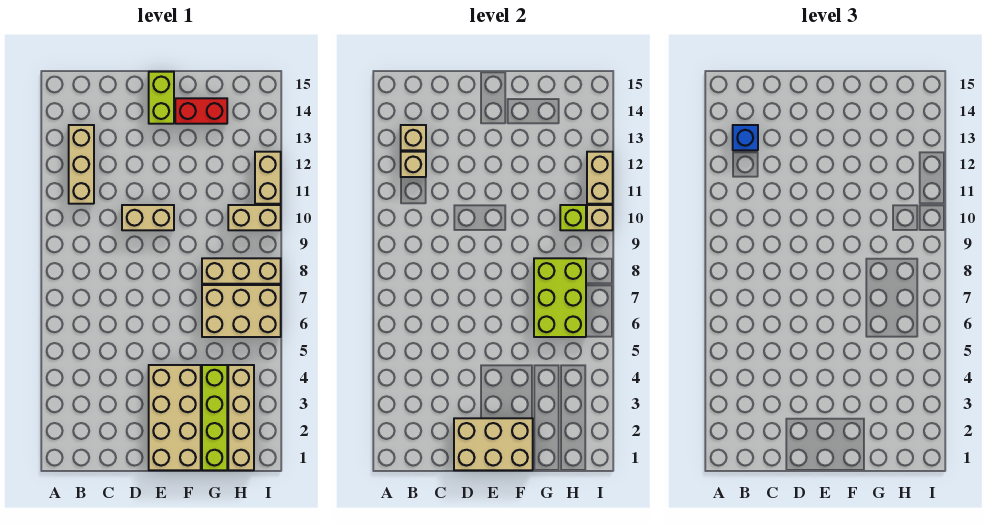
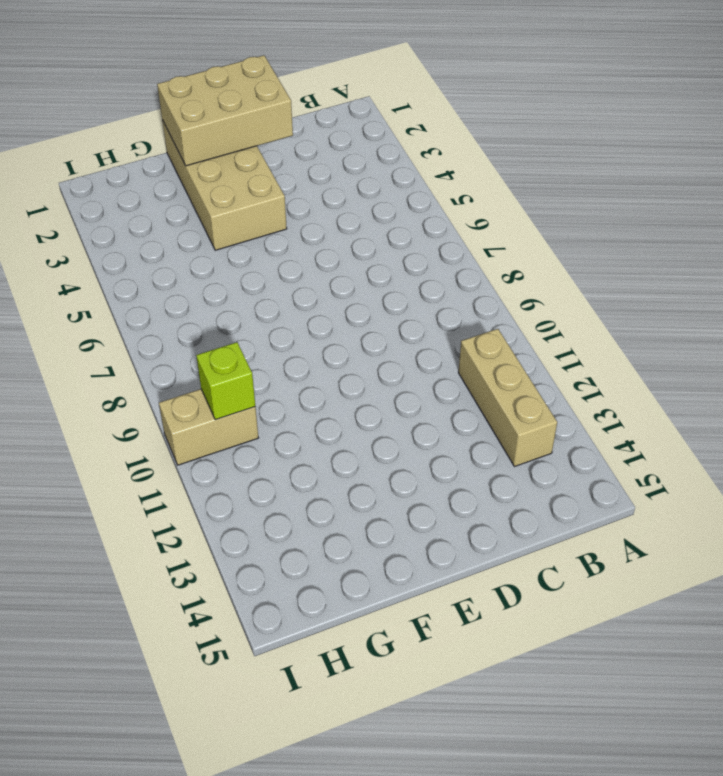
none -> tan 1x2 brick [122,205,174,230]
none -> lime 1x2 brick [149,72,174,124]
none -> red 1x2 brick [175,98,227,124]

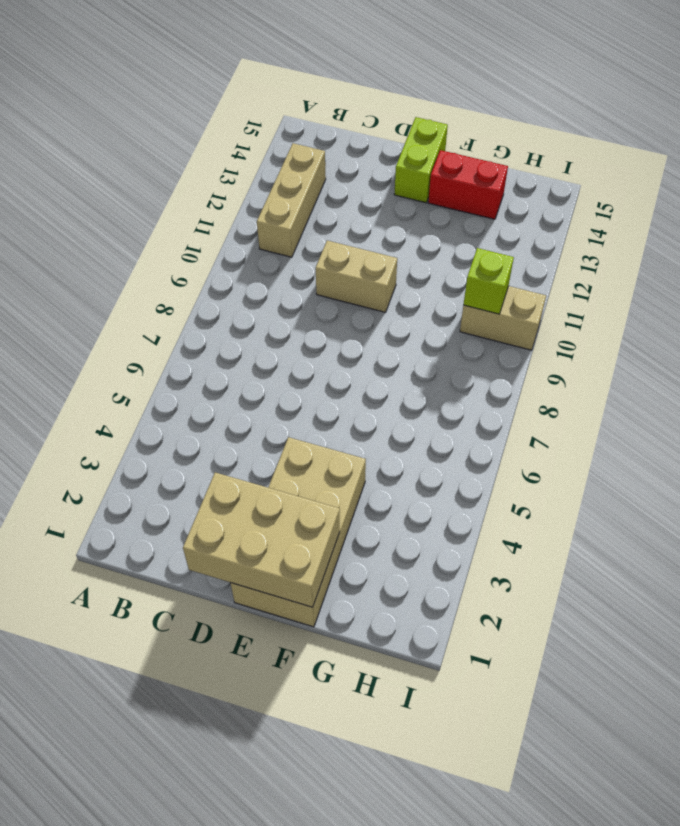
none -> lime 1x4 brick [202,365,227,470]
none -> tan 2x3 brick [202,285,281,337]
none -> tan 1x3 brick [202,258,281,284]

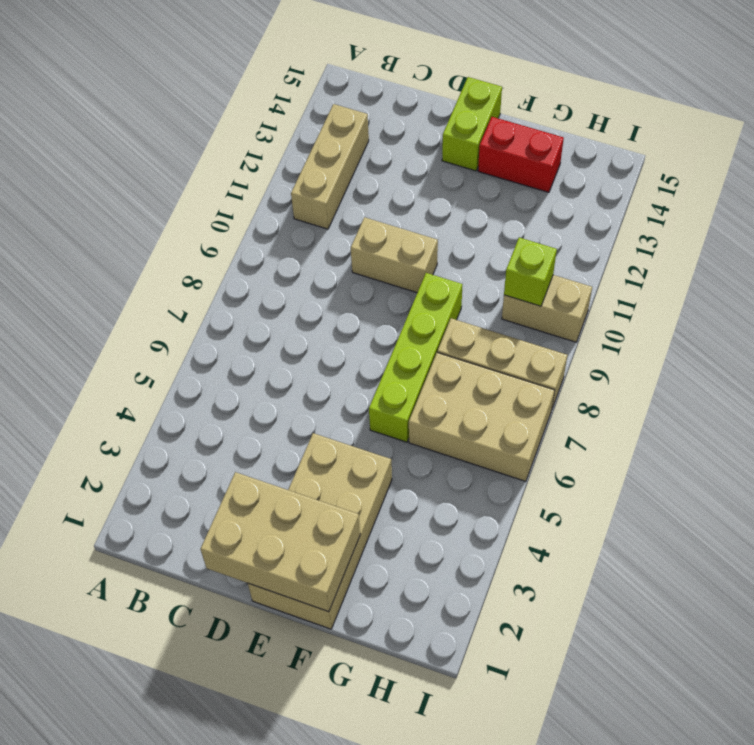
lime 1x4 brick [369,273,462,442] -> lime 1x4 brick moved to [202,365,227,470]
none -> tan 1x4 brick [228,365,254,470]
none -> tan 1x2 brick [255,152,281,204]
none -> tan 1x1 brick [401,152,426,177]

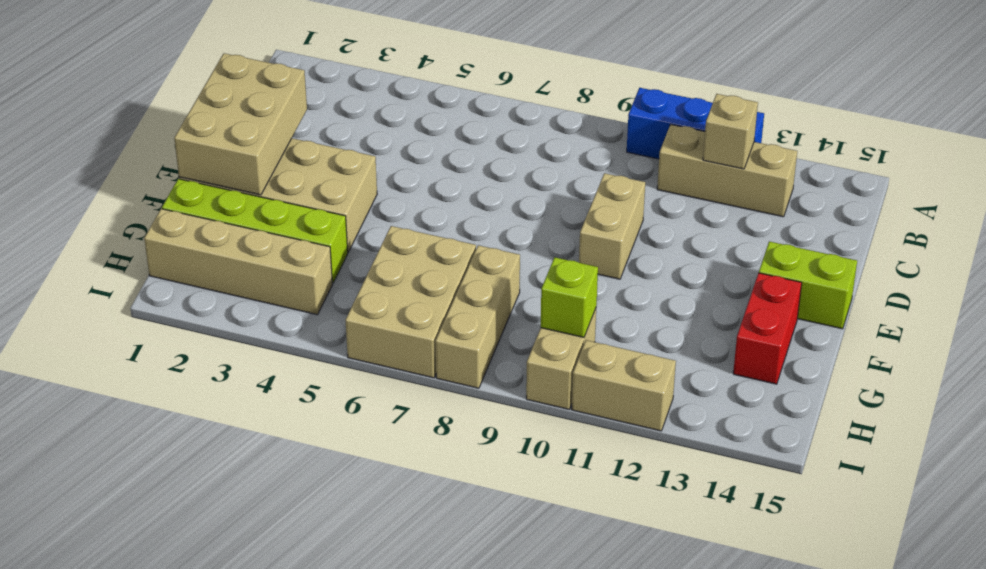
blue 1x3 brick [627,88,764,159] -> none
none -> tan 1x1 brick [401,125,426,150]
none -> lime 2x3 brick [534,258,586,337]
none -> tan 1x1 brick [587,205,613,230]

